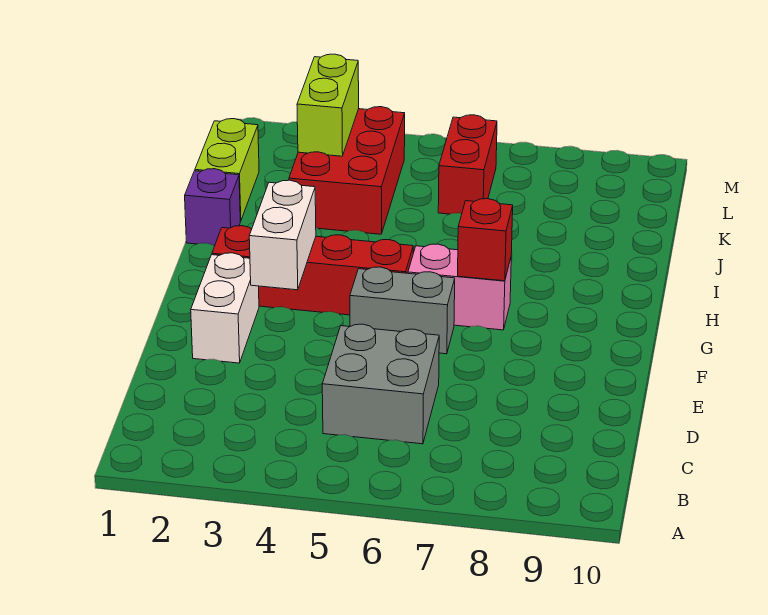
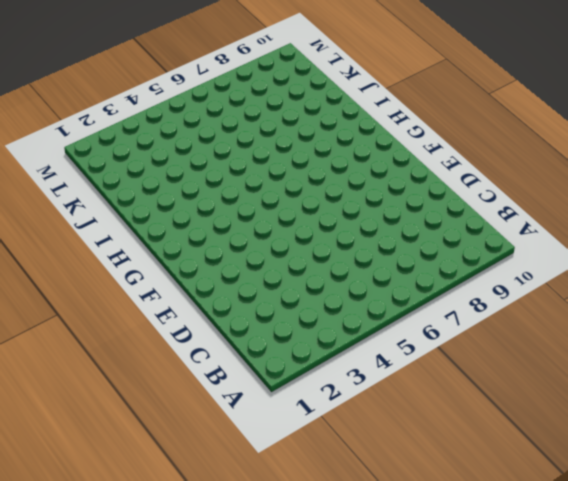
none -> grey 2x2 brick [322,324,439,444]
none -> white 1x2 brick [191,253,259,363]
none -> grey 1x2 brick [350,267,455,354]

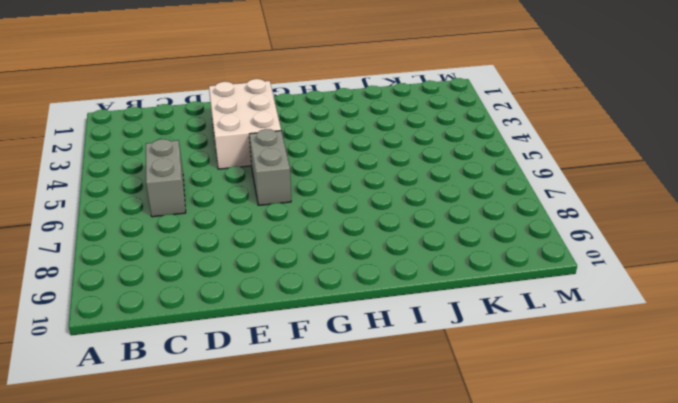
grey 1x2 brick [146,139,186,217] -> grey 2x2 brick [322,324,439,444]
white 2x3 brick [209,79,281,169] -> white 1x2 brick [191,253,259,363]
none -> red 1x4 brick [212,226,413,315]
none -> pink 1x2 brick [408,244,511,330]
none -> purple 1x1 brick [185,169,240,246]

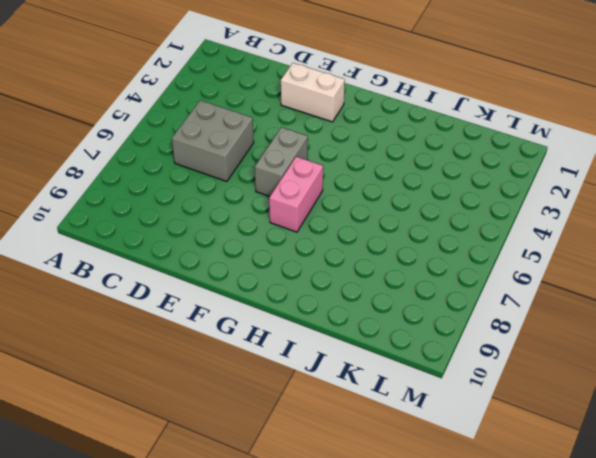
none -> red 1x4 brick [212,226,413,315]
none -> purple 1x1 brick [185,169,240,246]
none -> lime 1x2 brick [195,119,259,221]

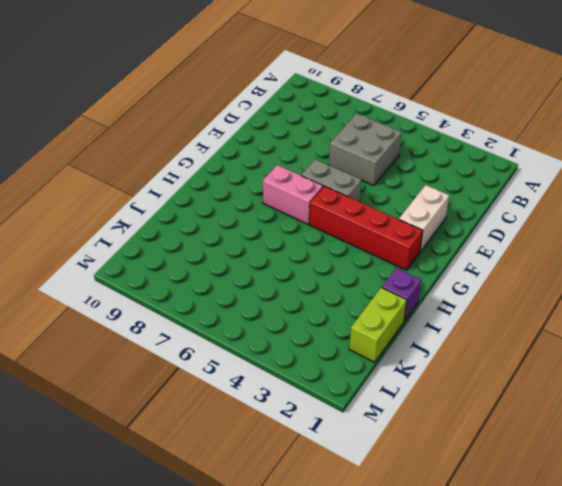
none -> red 2x3 brick [289,107,405,234]
none -> red 1x2 brick [438,115,497,214]
none -> white 1x2 brick [249,180,316,290]

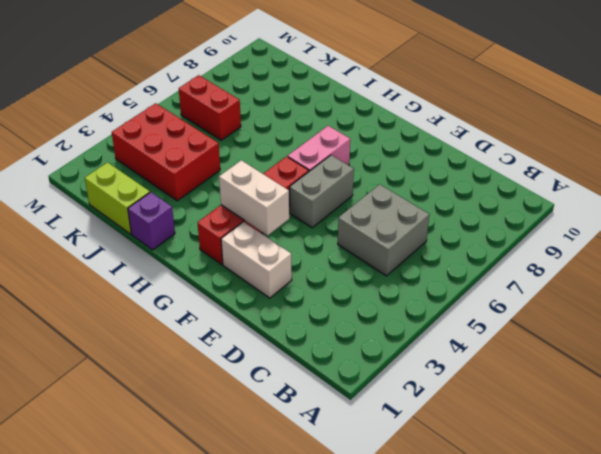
none -> red 1x1 brick [458,199,513,281]
none -> lime 1x2 brick [297,54,359,156]

